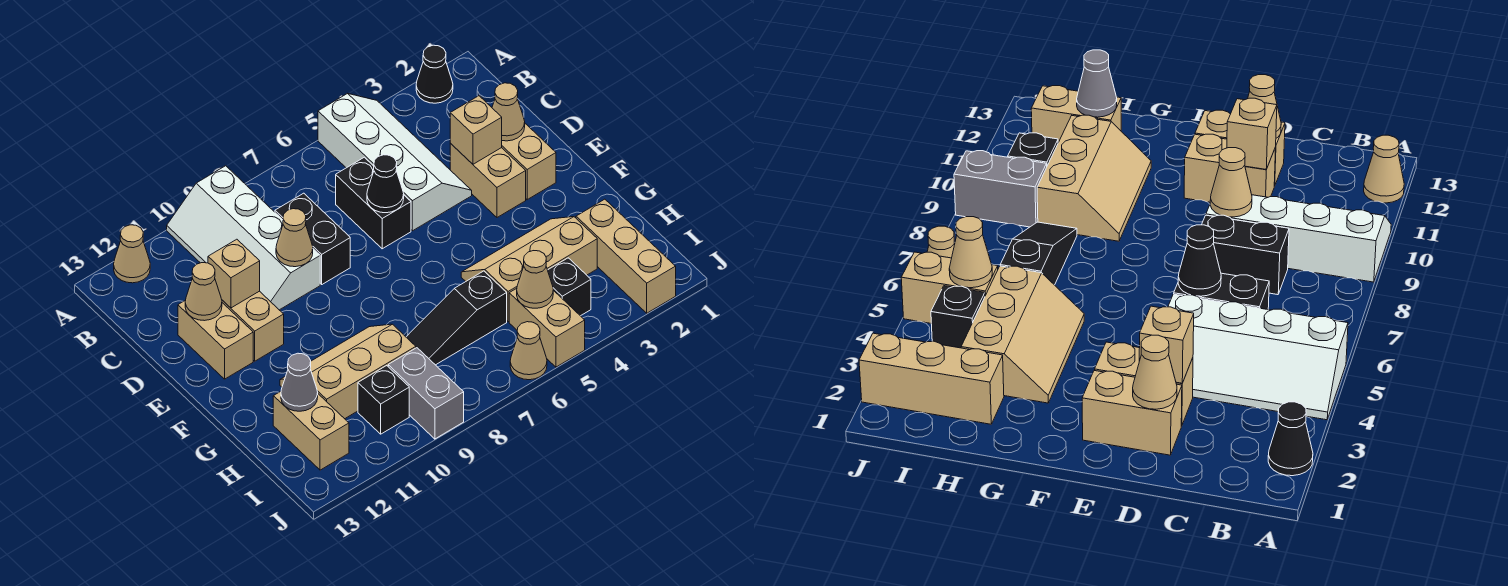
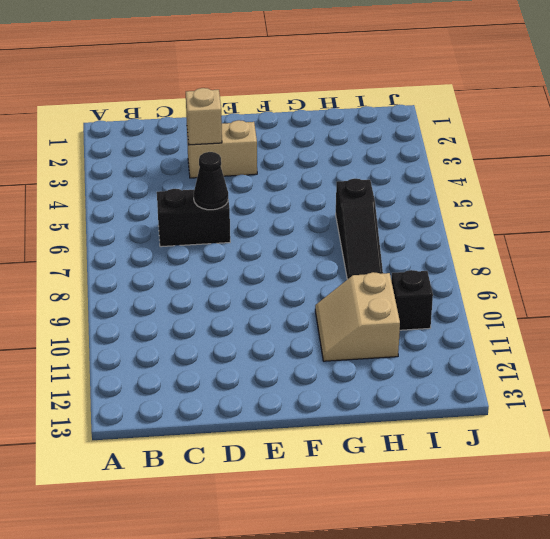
tan 2x2 slope [315,272,400,361] -> tan 2x3 slope [280,324,416,419]
none -> black 1x1 cone [416,45,453,103]
none -> white 2x4 slope [318,93,472,231]
none -> white 2x4 slope [167,166,320,310]

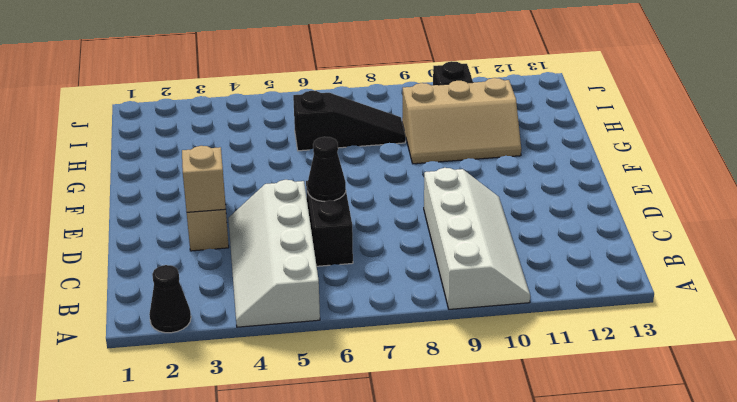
none -> tan 1x1 cone [114,225,150,283]
none -> black 1x2 brick [275,193,350,284]
none -> tan 1x2 brick [502,124,556,200]

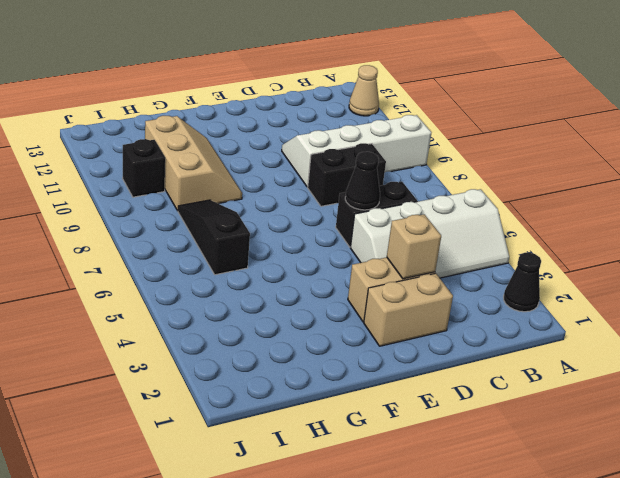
none -> tan 1x2 brick [222,291,284,361]
none -> tan 1x2 brick [178,300,253,379]
none -> tan 2x3 slope [461,217,597,322]

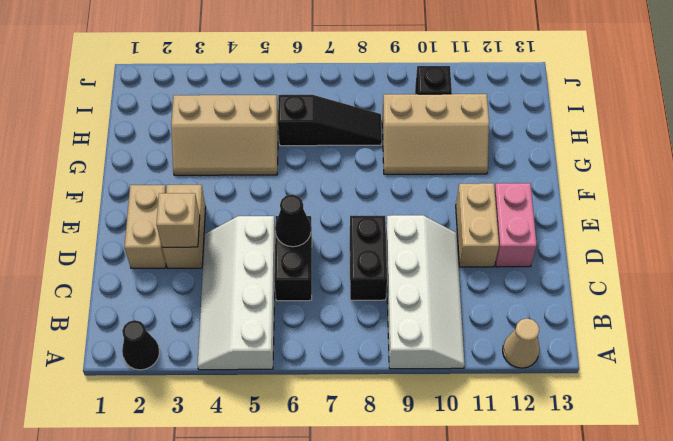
pink 1x2 brick [495,183,537,267] -> tan 1x2 brick [178,300,253,379]
none -> tan 1x3 brick [576,199,676,313]
none -> tan 1x2 brick [273,392,349,470]
none -> black 1x1 brick [548,258,591,316]

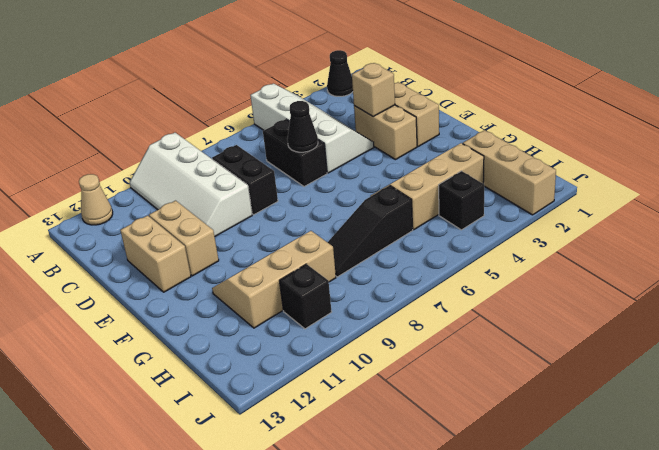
none -> tan 1x2 brick [273,392,349,470]
none -> tan 1x2 brick [509,288,585,367]
none -> grey 1x2 brick [388,348,464,439]

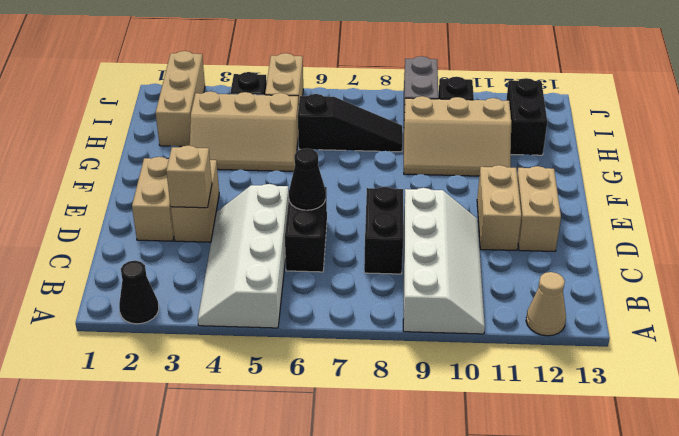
black 1x2 brick [506,78,547,155] -> tan 1x2 brick [273,392,349,470]
none -> tan 1x1 cone [510,322,547,380]
none -> tan 1x1 cone [492,83,525,141]
none -> tan 1x1 cone [276,209,313,267]

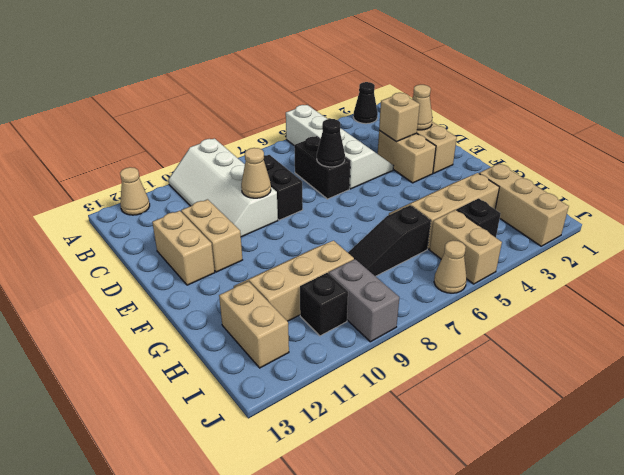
none -> tan 1x1 brick [208,239,260,308]
none -> tan 1x1 cone [185,263,222,321]
none -> grey 1x1 cone [281,353,318,411]

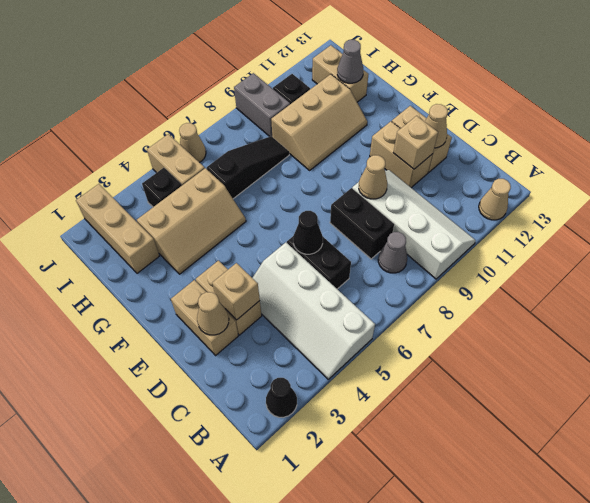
grey 1x1 cone [378,232,407,273] -> none
none -> tan 1x1 cone [517,251,553,308]

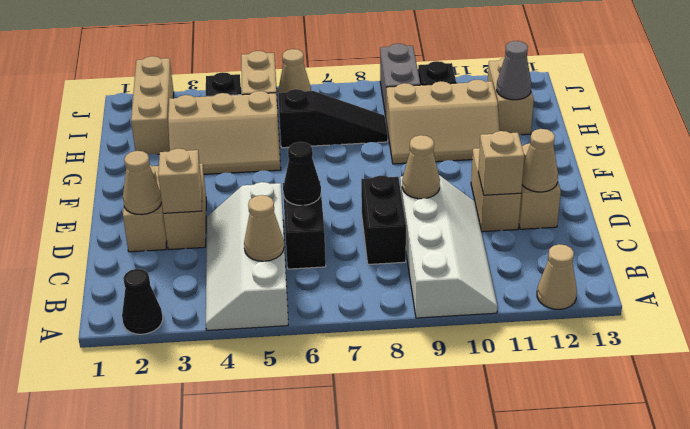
tan 1x1 cone [244,195,284,261] -> tan 1x1 cone moved to [517,251,553,308]

